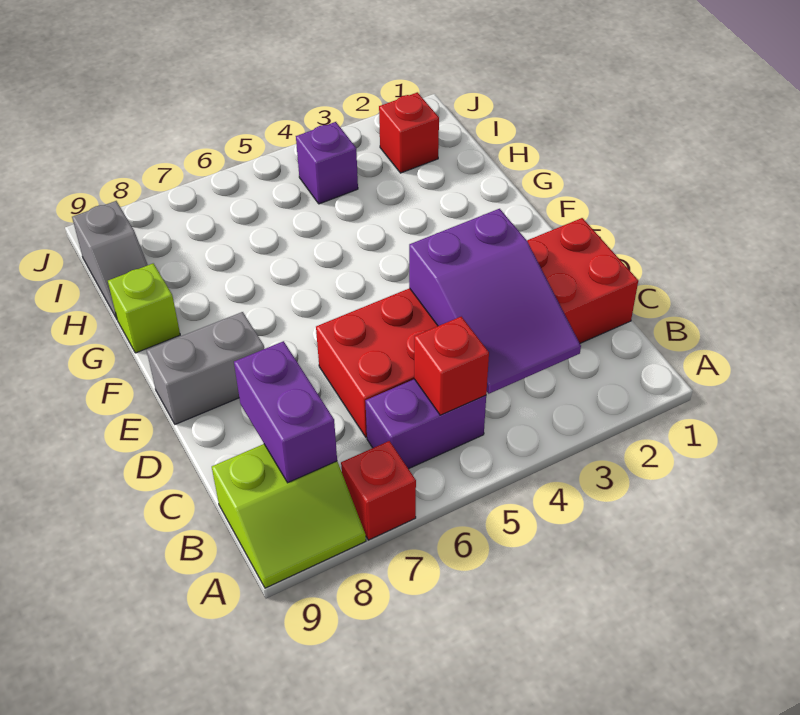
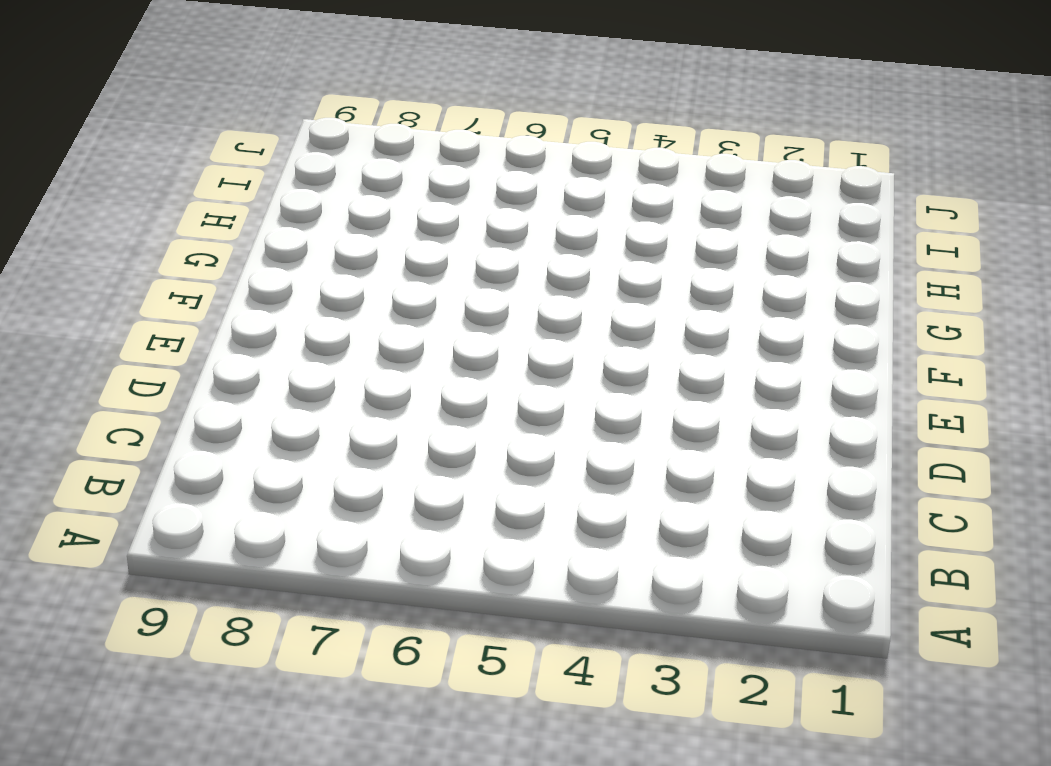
none -> red 1x1 brick [341,441,416,540]
none -> lime 2x2 slope [212,444,366,588]
none -> purple 1x2 brick [365,379,486,469]

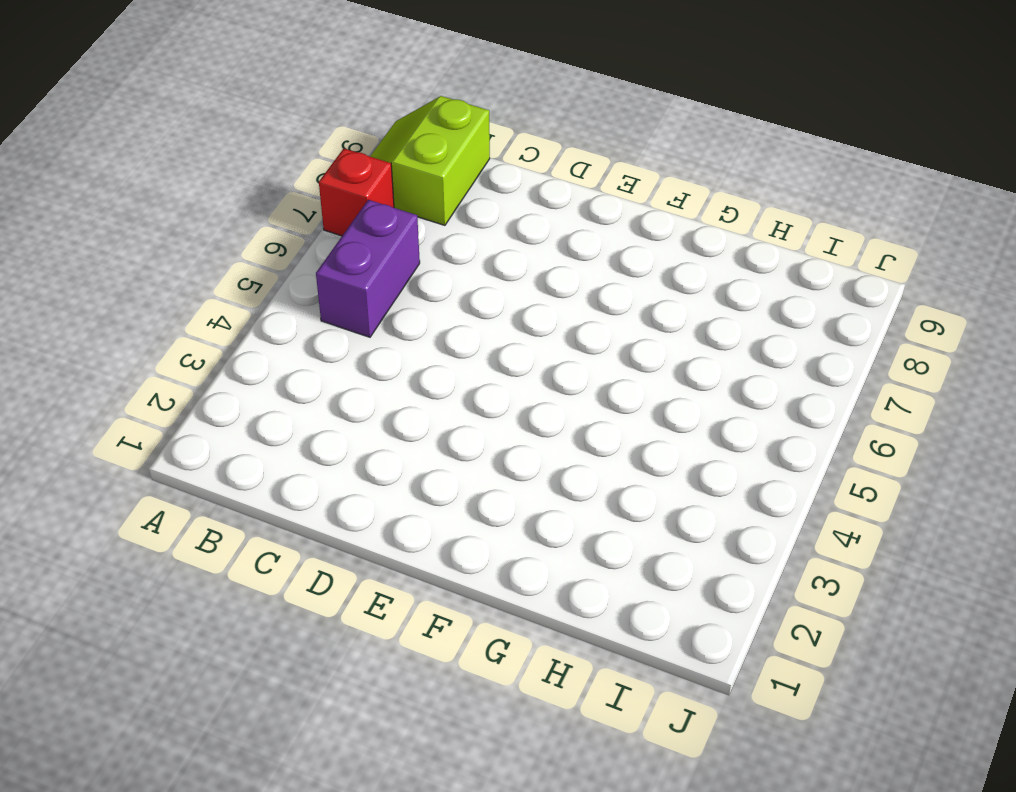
none -> red 2x6 brick [316,218,638,437]
none -> grey 1x2 brick [146,312,264,424]
none -> lime 1x1 brick [108,263,180,353]

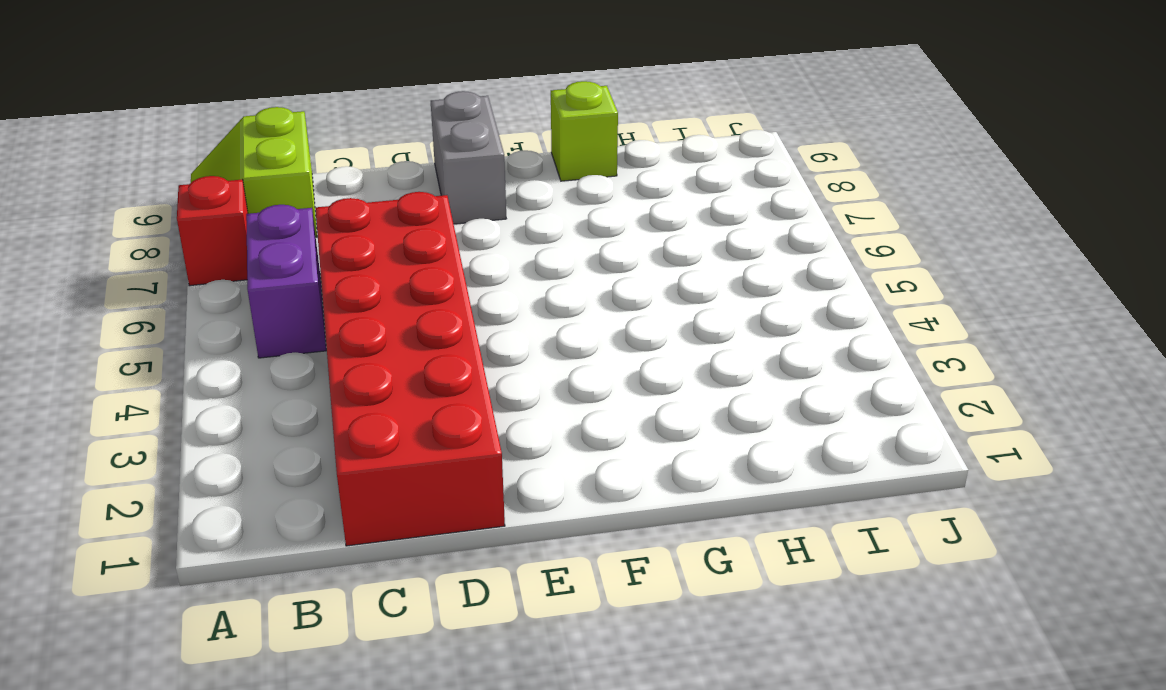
none -> grey 1x2 slope [72,201,148,319]
none -> red 1x1 brick [379,92,439,173]
none -> purple 1x1 brick [296,122,358,204]

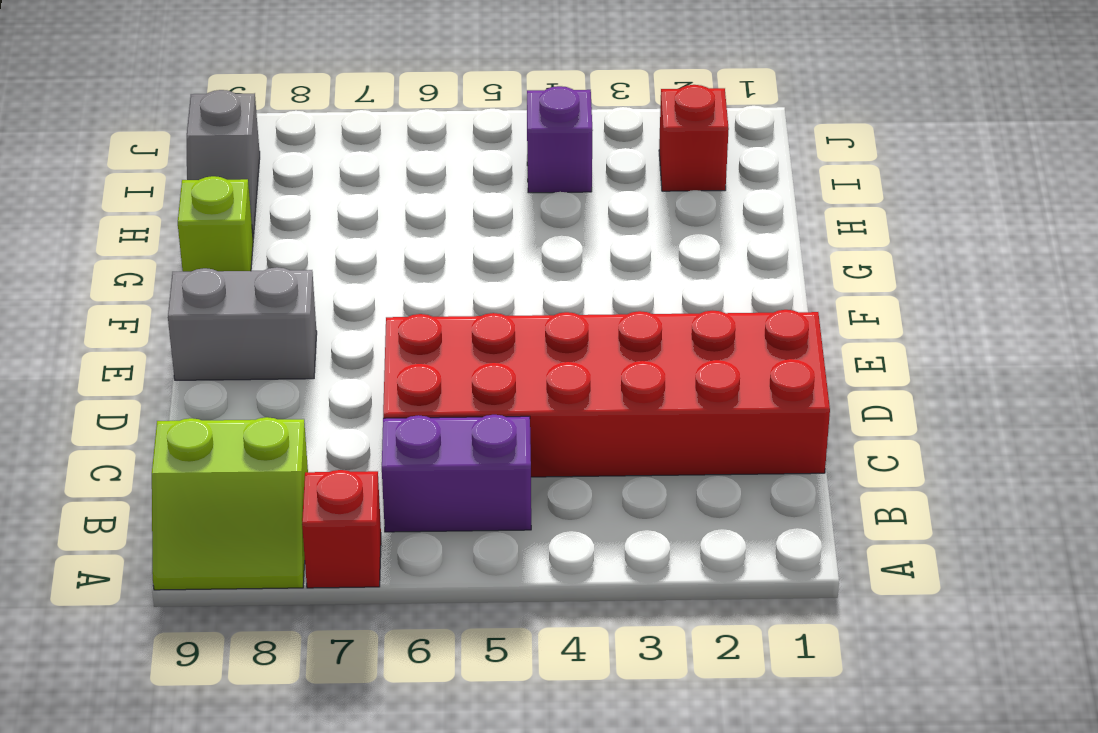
none -> purple 2x3 slope [409,209,581,394]
none -> red 1x1 brick [414,317,489,415]
none -> purple 1x2 brick [234,341,337,483]

